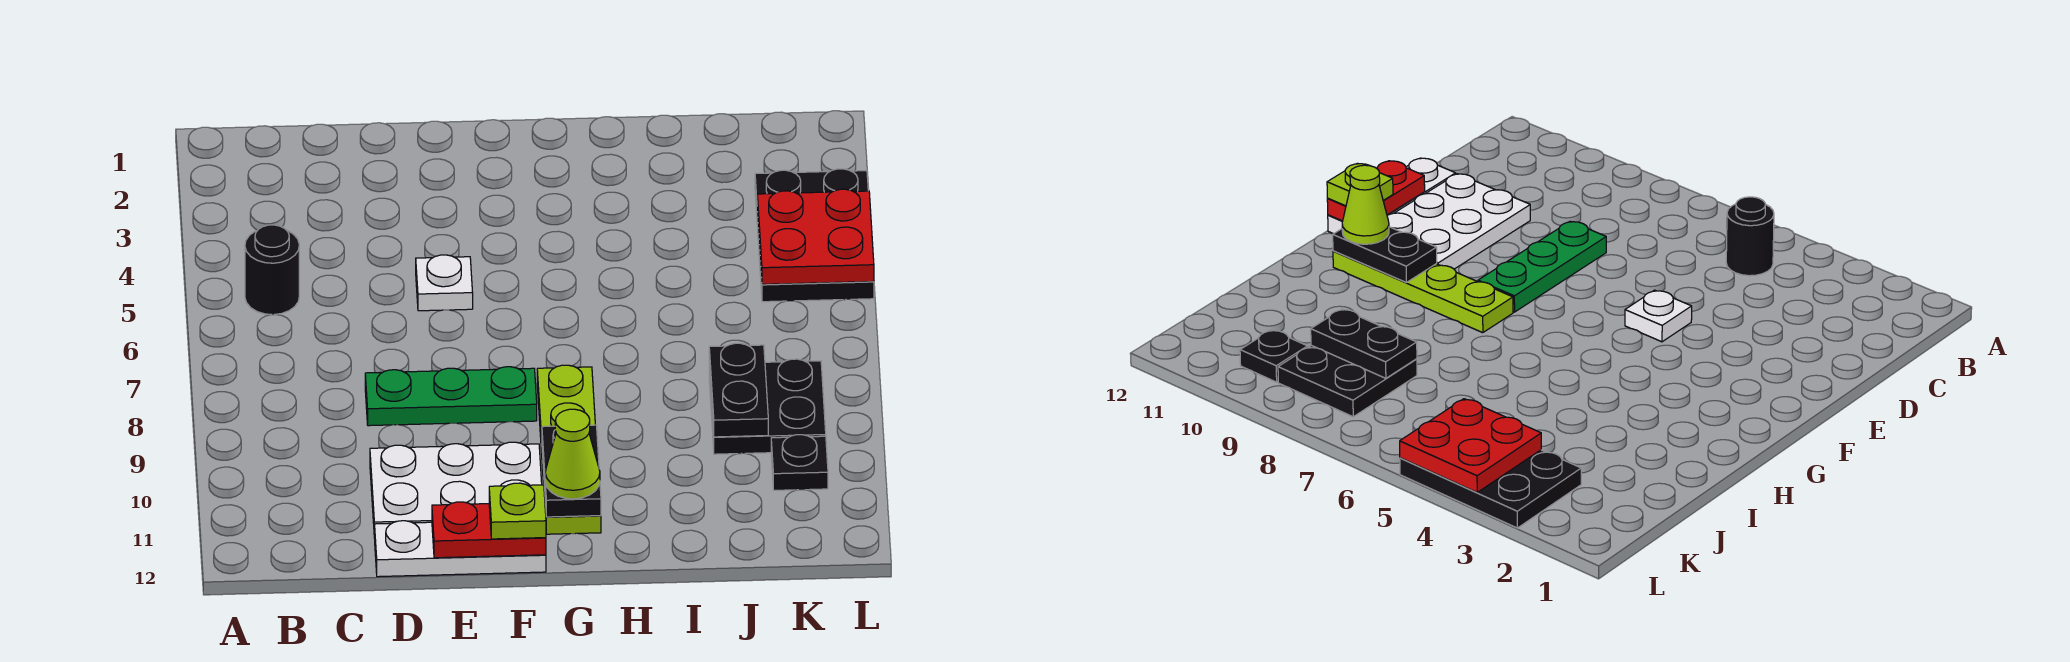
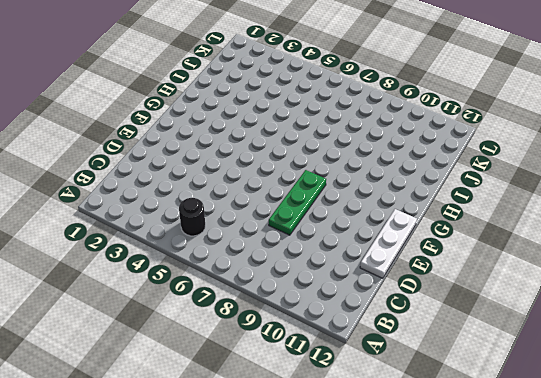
none -> white 2x3 plate [370,442,542,538]
none -> white 1x1 plate [416,255,473,311]
none -> lime 1x4 plate [537,365,601,534]

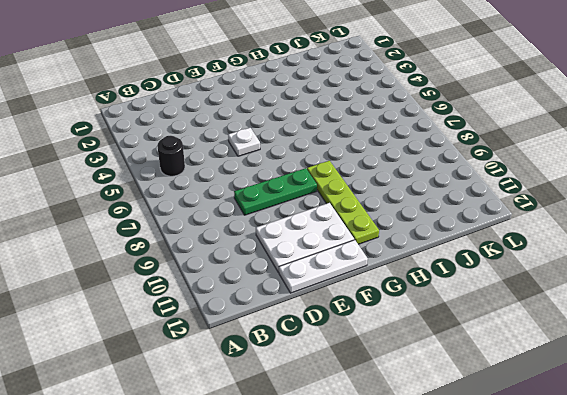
none -> black 2x2 plate [709,359,826,454]
none -> black 2x3 plate [755,169,874,302]
none -> black 1x1 plate [771,435,828,490]

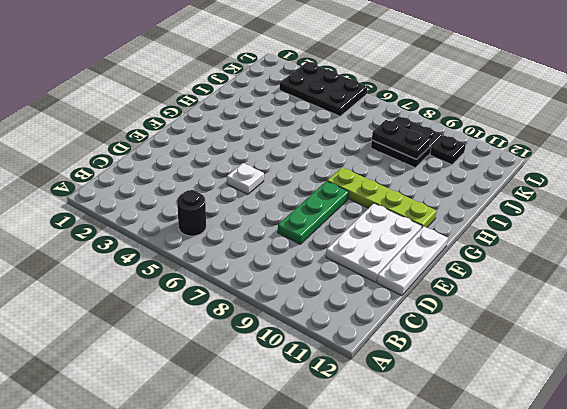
none -> red 1x2 plate [432,502,546,558]
none -> black 1x2 plate [542,425,601,517]
none -> red 2x2 plate [757,189,874,284]

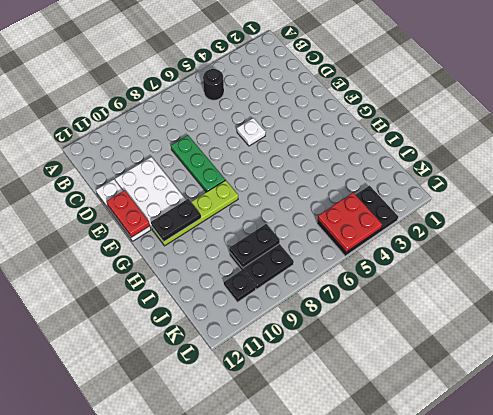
none -> lime 1x1 plate [489,483,546,539]
none -> lime 1x1 cone [545,409,600,499]

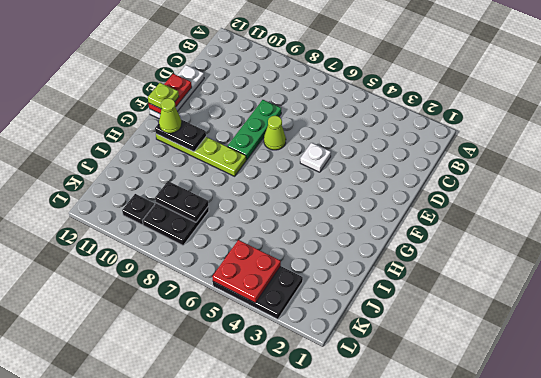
lime 1x1 cone [264,116,286,150] -> none
none -> black 1x1 round brick [245,225,299,315]
none -> white 2x3 plate [370,442,542,538]

